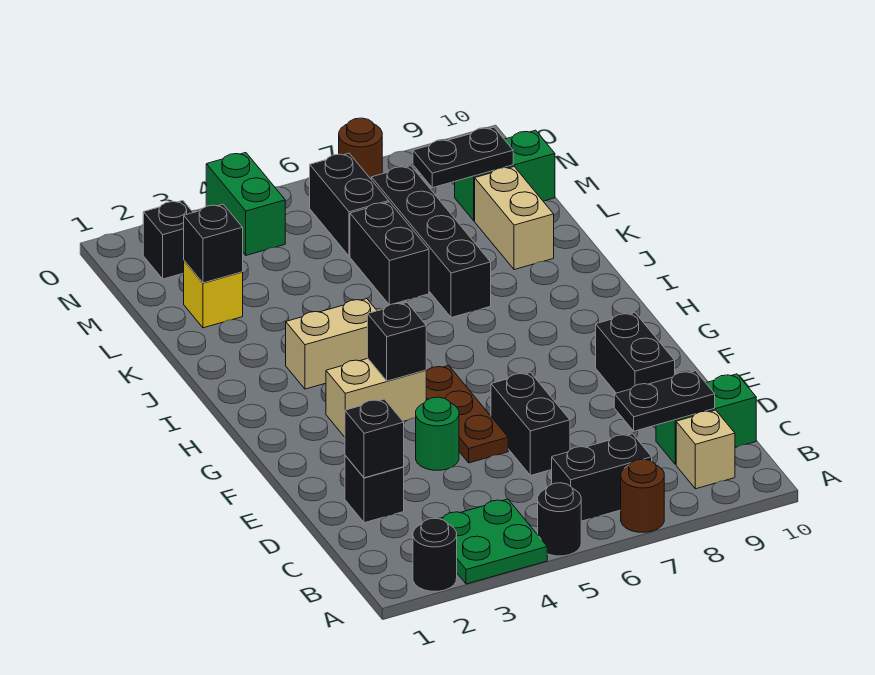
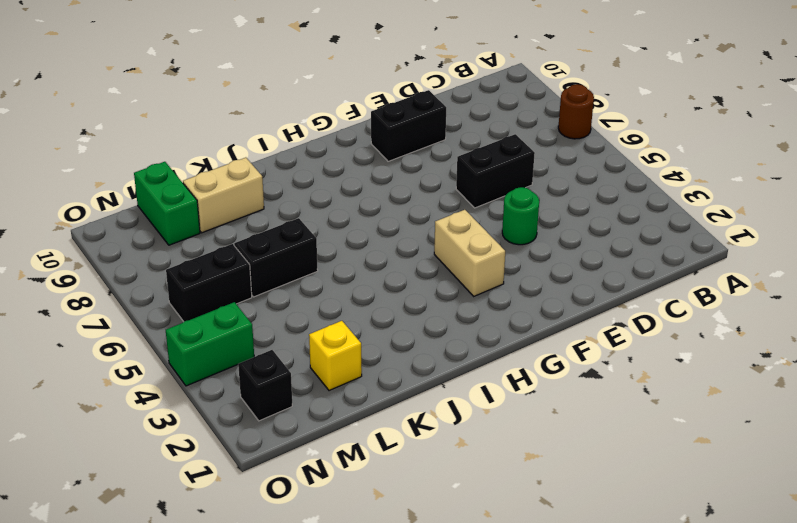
none -> black 1x1 round brick [413,518,457,591]
none -> green 2x2 plate [439,499,547,584]
none -> black 1x1 round brick [538,483,581,556]

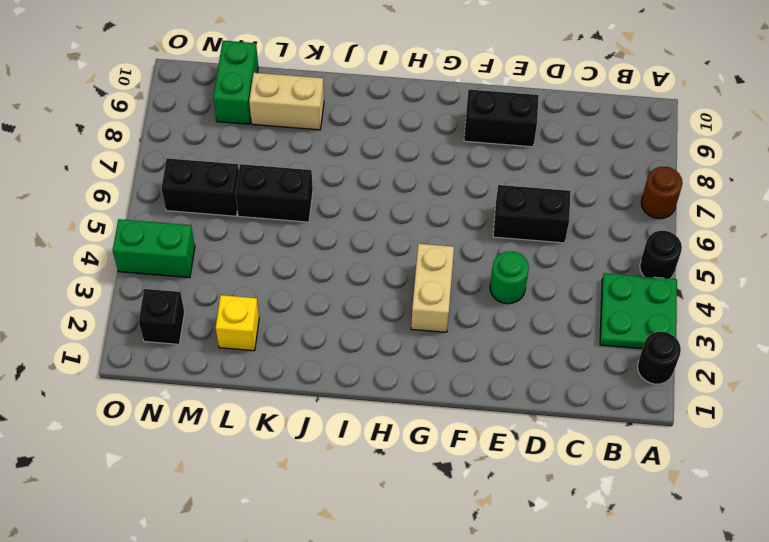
none -> black 1x2 brick [552,434,652,521]
none -> tan 1x1 brick [676,410,735,489]
none -> green 1x2 brick [656,374,756,464]

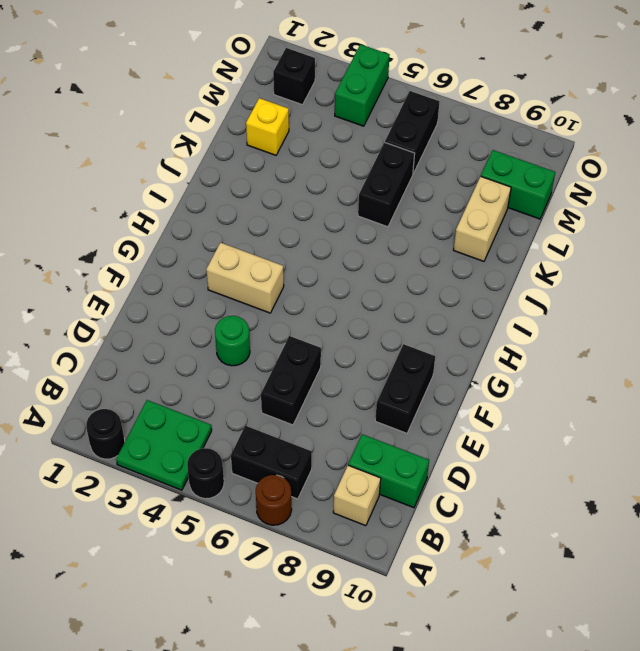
none -> black 1x1 brick [345,455,404,523]
none -> brown 1x3 plate [426,365,508,463]
none -> tan 1x2 brick [286,299,377,389]

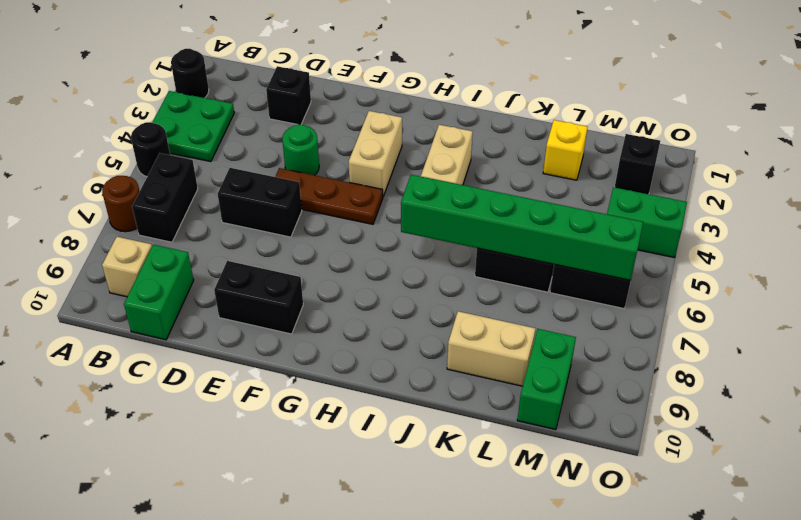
green 1x6 brick [401,175,643,281] -> none
none -> black 1x4 brick [371,166,491,318]
none -> brown 1x1 round brick [339,118,382,179]
none -> black 1x2 plate [614,371,715,431]

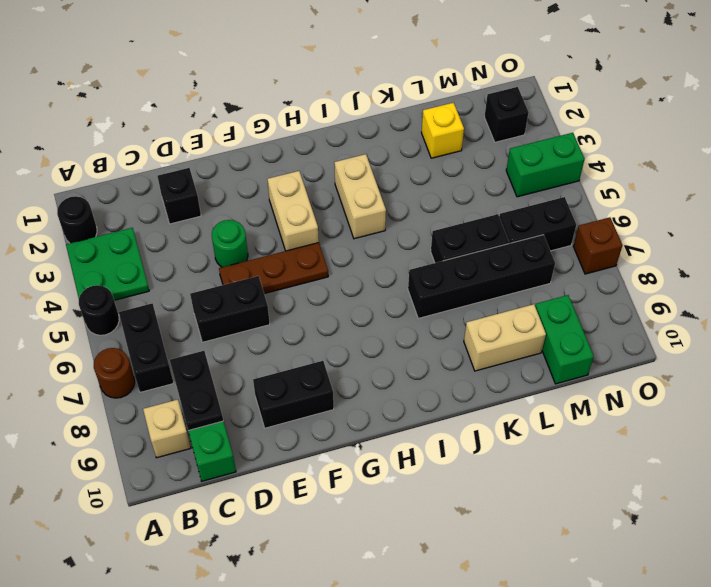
brown 1x1 brick [573,217,622,274] -> brown 1x1 round brick [339,118,382,179]
none -> black 1x1 brick [345,399,404,478]
none -> black 1x1 brick [368,303,426,381]
none -> black 1x1 brick [184,204,243,283]

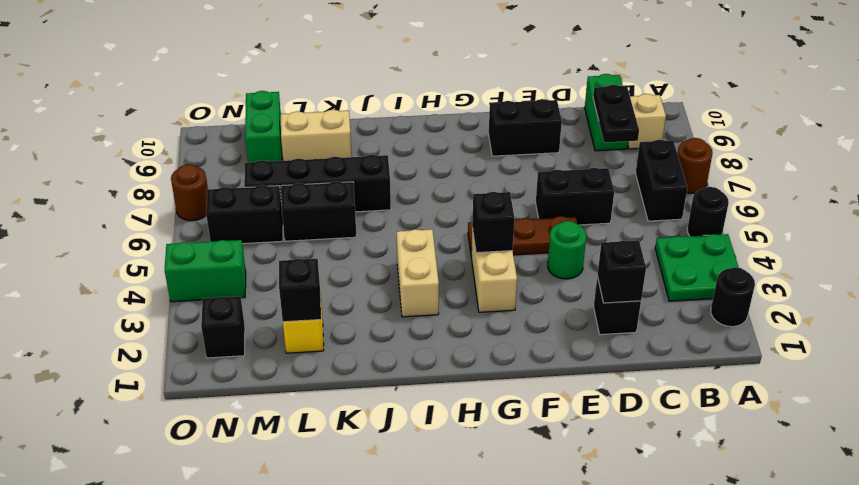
none -> black 1x2 plate [413,127,513,188]

